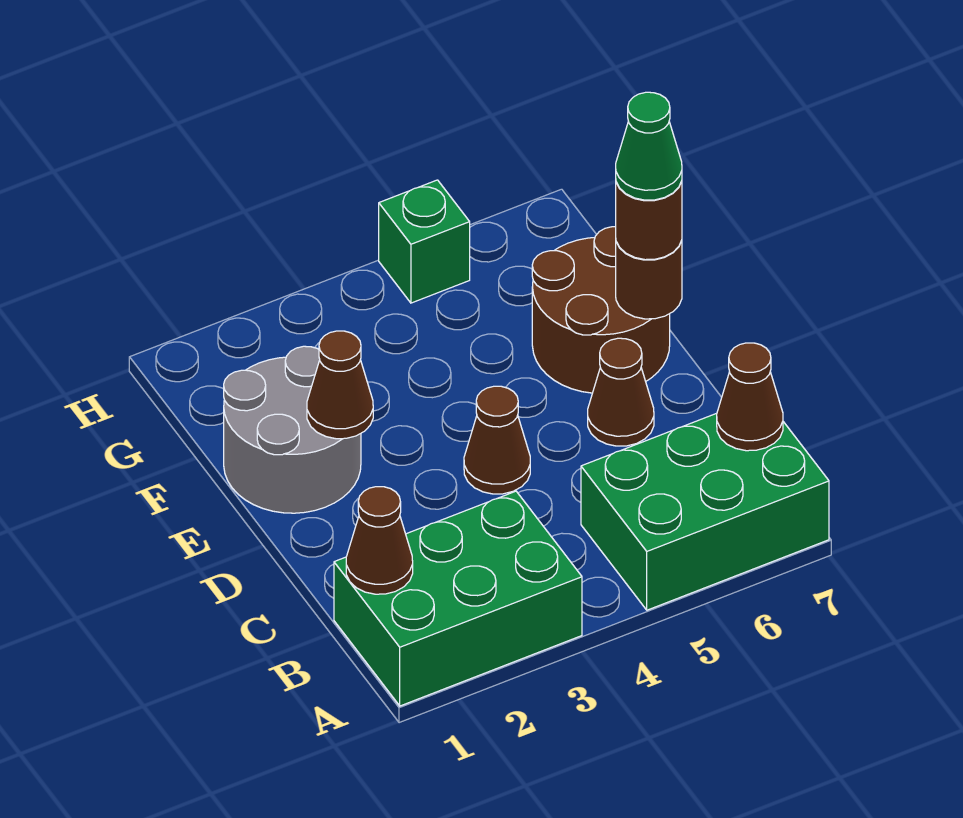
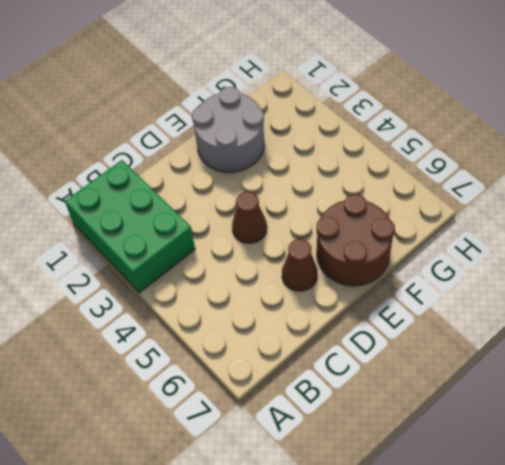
none -> green 2x3 brick [581,413,829,610]
none -> green 1x1 brick [379,180,470,303]
none -> brown 1x1 cone [346,487,413,594]

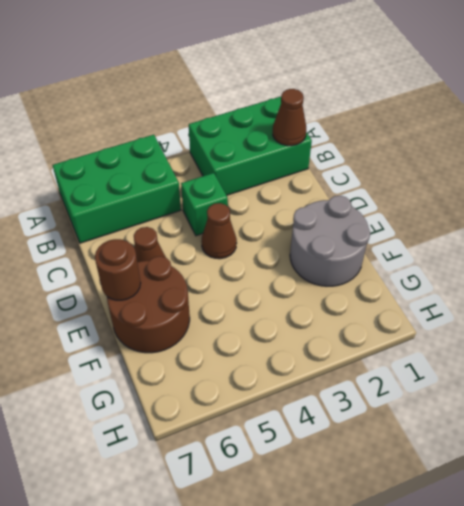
green 1x1 brick [181,173,228,236] -> green 1x1 brick moved to [379,180,470,303]
none -> brown 1x1 cone [717,343,783,451]
none -> brown 1x1 cone [307,331,373,439]
none -> brown 1x1 round brick [616,181,682,260]

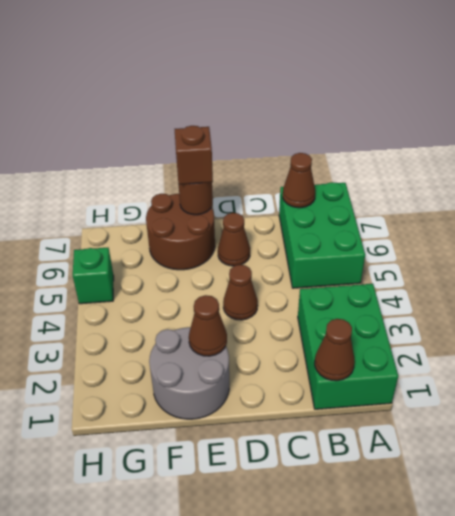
brown 1x1 brick [175,126,213,185] -> brown 1x1 round brick [616,181,682,260]
none -> green 1x1 cone [616,92,682,200]

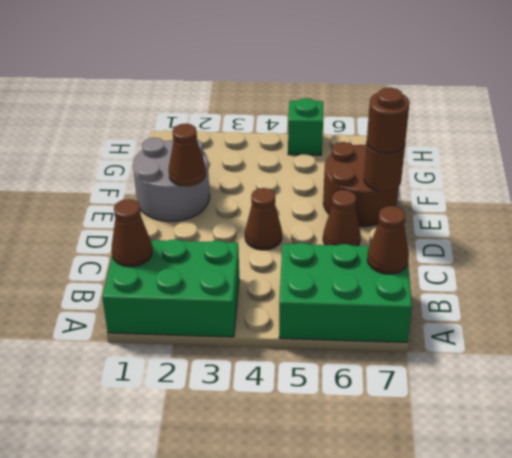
none -> green 1x1 cone [616,92,682,200]

